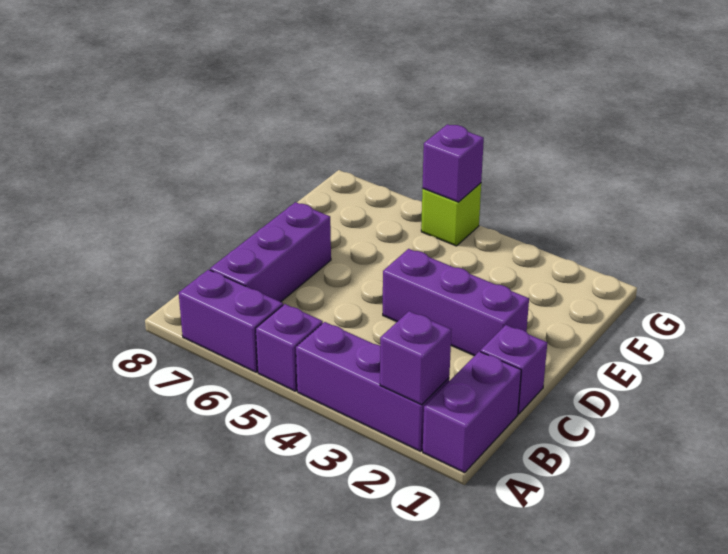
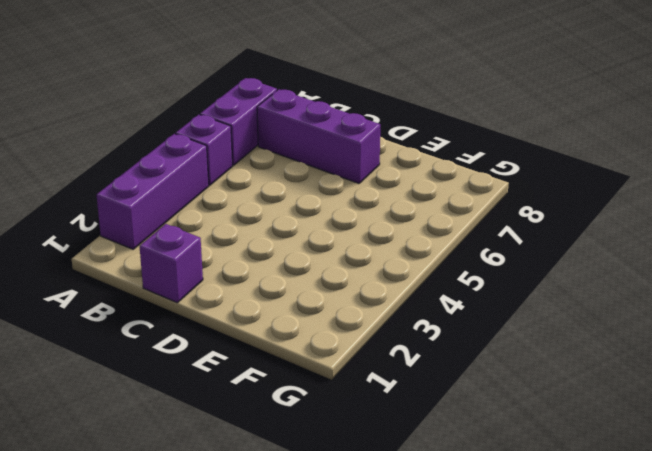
none -> purple 1x2 brick [423,351,521,473]
none -> purple 1x3 brick [383,249,529,356]

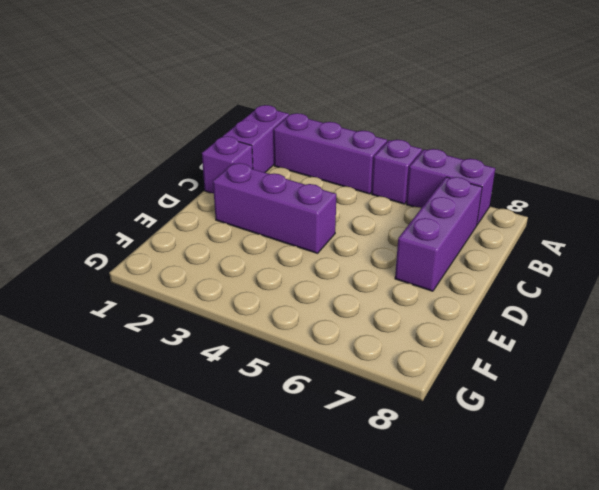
none -> lime 1x1 brick [421,183,481,246]
none -> purple 1x1 brick [380,311,451,405]

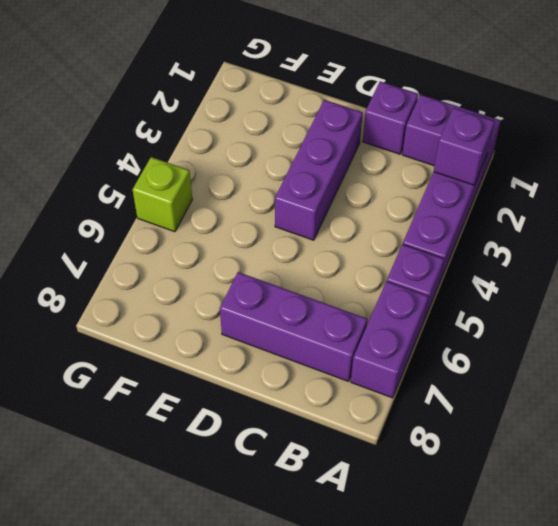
none -> purple 1x1 brick [422,124,484,202]

